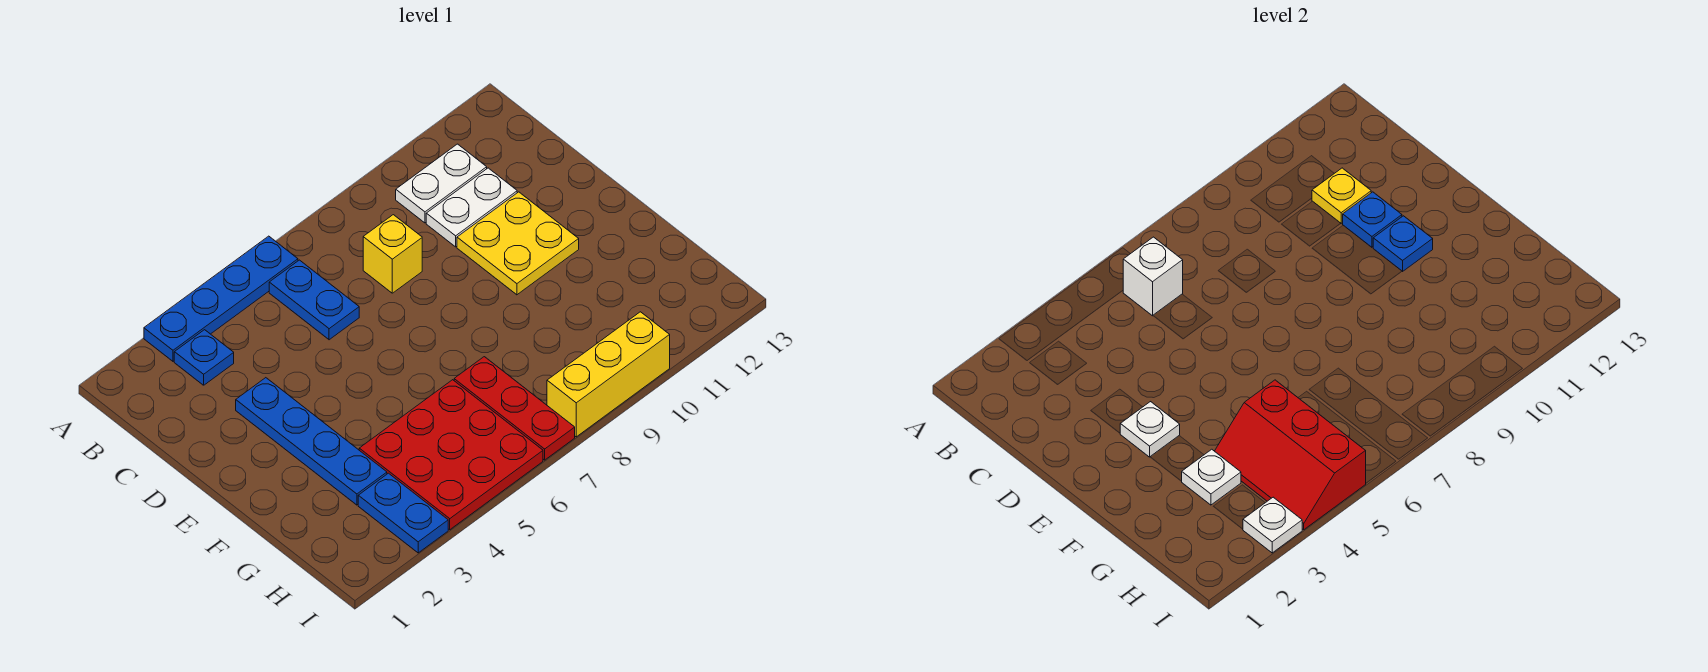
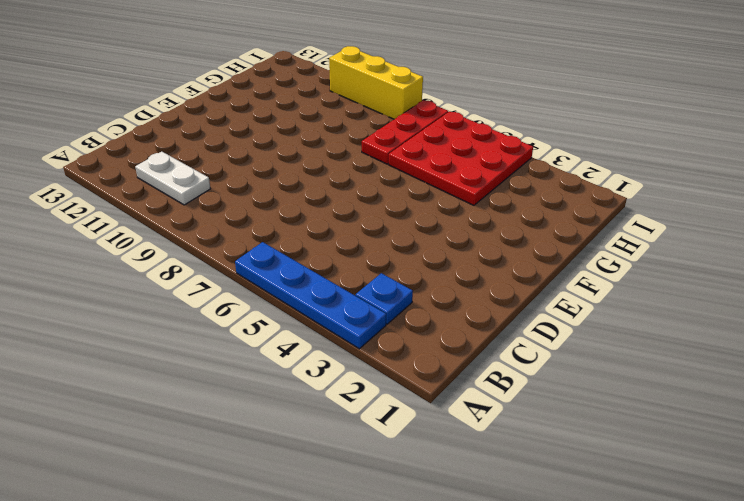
none -> blue 1x2 plate [269,260,359,340]
none -> yellow 1x1 brick [363,215,422,293]
none -> white 1x2 plate [426,168,517,247]

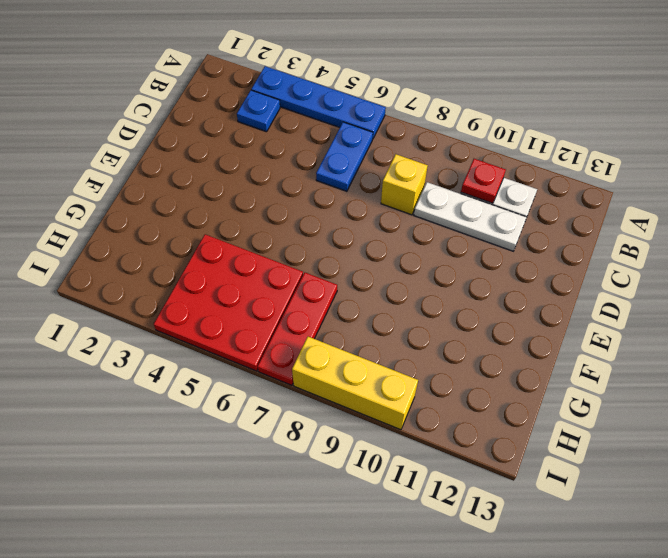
red 1x1 plate [461,159,506,203] -> none
white 1x3 plate [414,182,527,251] -> white 1x2 plate [426,168,517,247]
none -> blue 1x4 plate [236,378,387,505]
none -> yellow 2x2 plate [457,192,579,295]
none -> blue 1x2 plate [358,473,448,553]

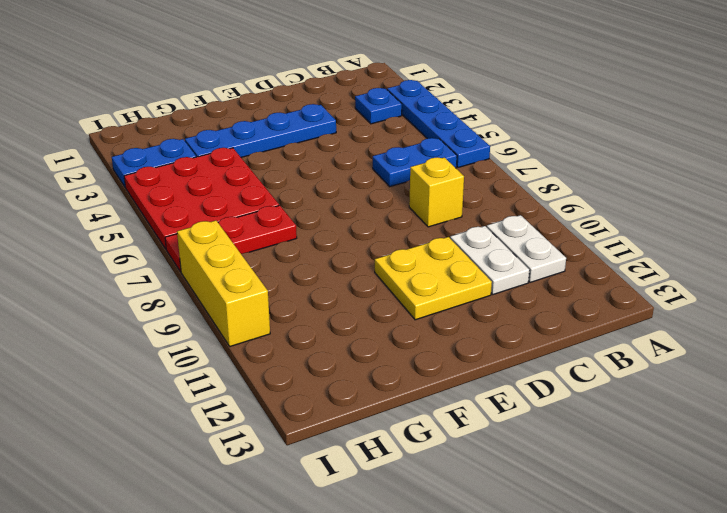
none -> white 1x1 brick [1123,237,1183,316]
none -> yellow 1x1 plate [1312,168,1371,224]
none -> blue 1x1 plate [1343,192,1402,247]

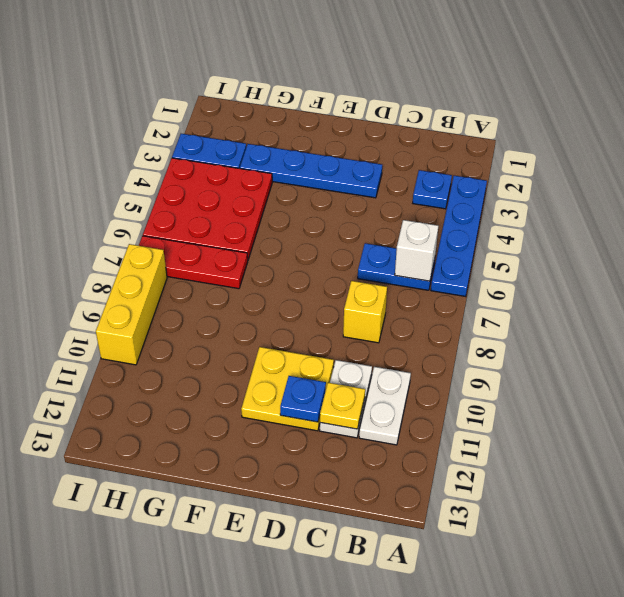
none -> white 1x1 plate [1120,402,1180,457]
none -> blue 1x1 plate [1373,216,1433,271]
none -> white 1x1 plate [1181,449,1241,505]

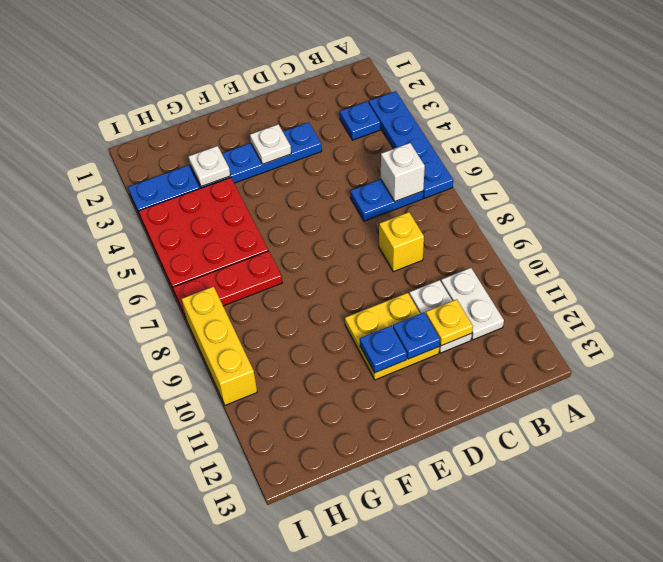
none -> red 2x3 slope [1215,380,1366,530]
none -> white 1x1 plate [1243,497,1302,553]

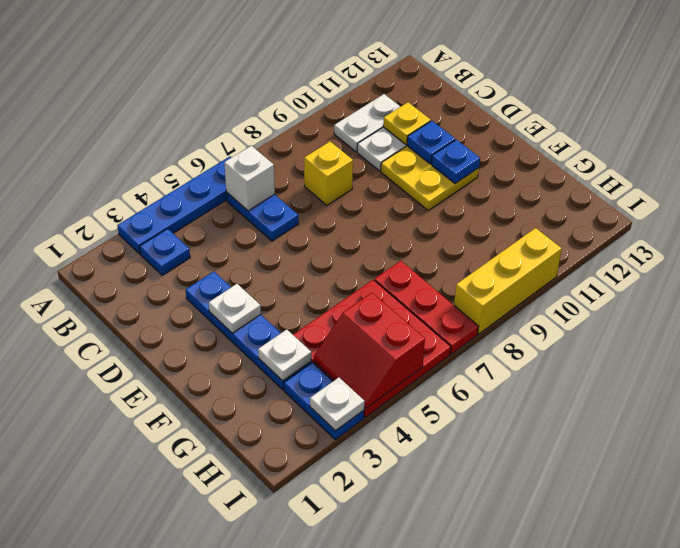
red 2x2 slope [314,293,425,409] -> red 2x3 slope [1215,380,1366,530]

